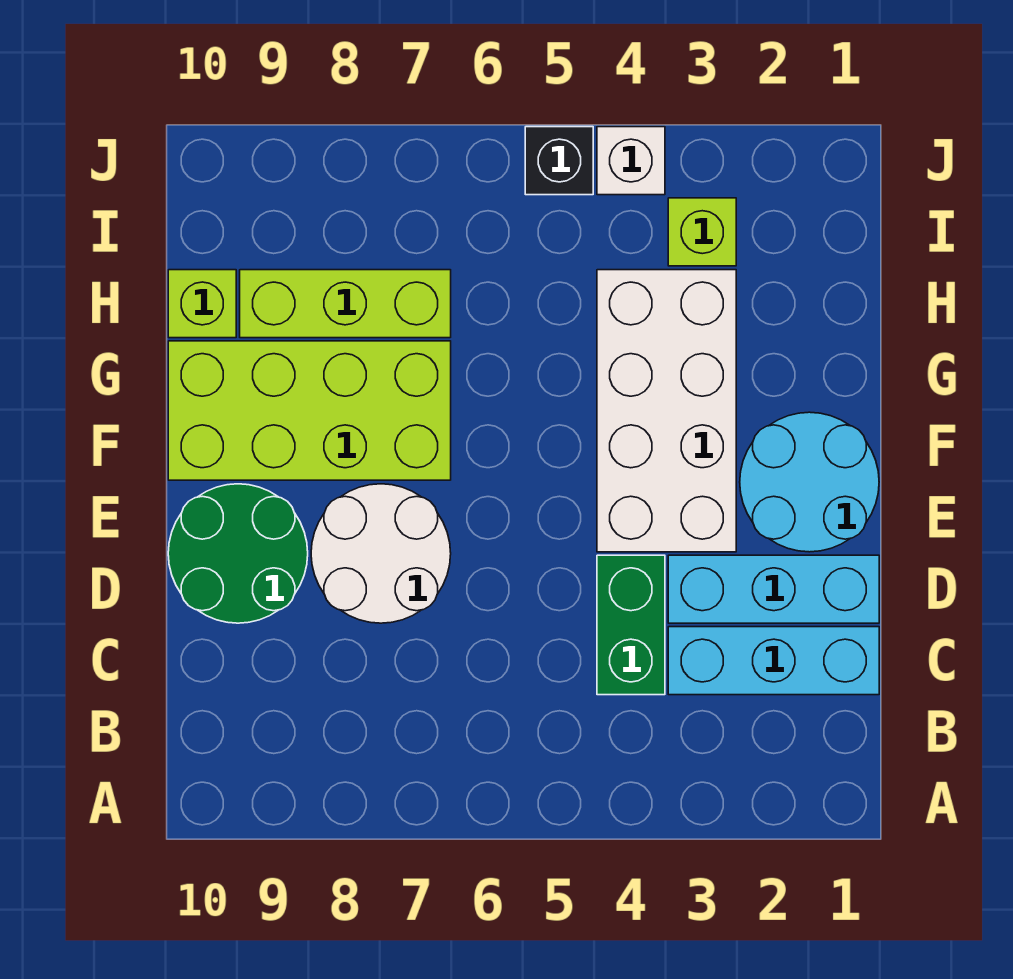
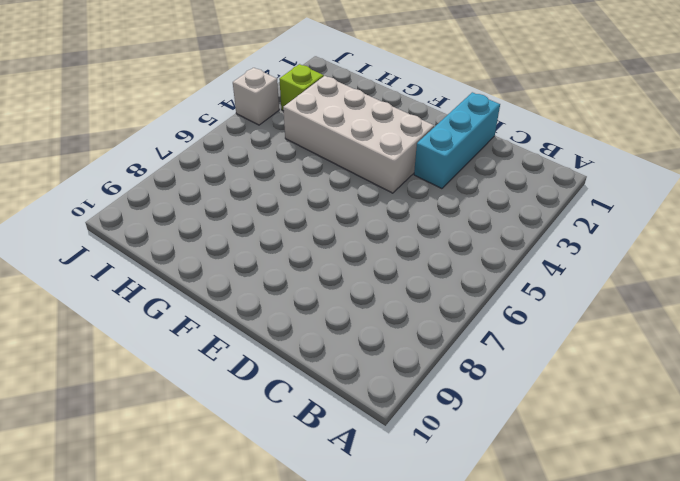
none -> cyan 1x3 brick [668,627,879,695]
none -> green 1x2 brick [597,555,665,695]
none -> white 2x2 round brick [311,484,451,623]

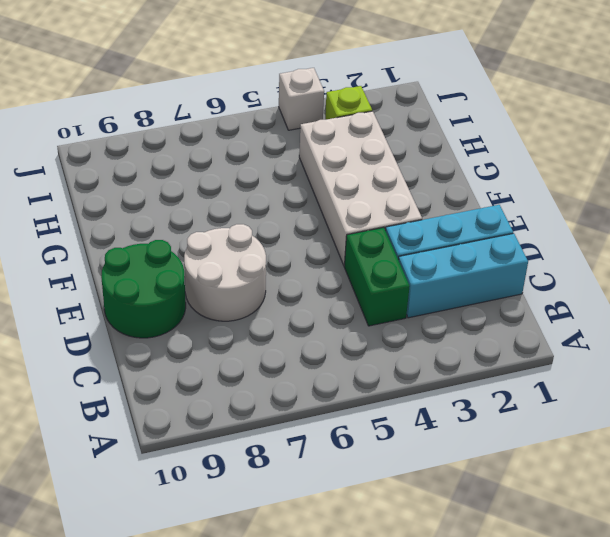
none -> cyan 2x2 round brick [740,412,879,552]
none -> lime 2x4 brick [168,341,451,480]
none -> lime 1x3 brick [240,270,451,338]

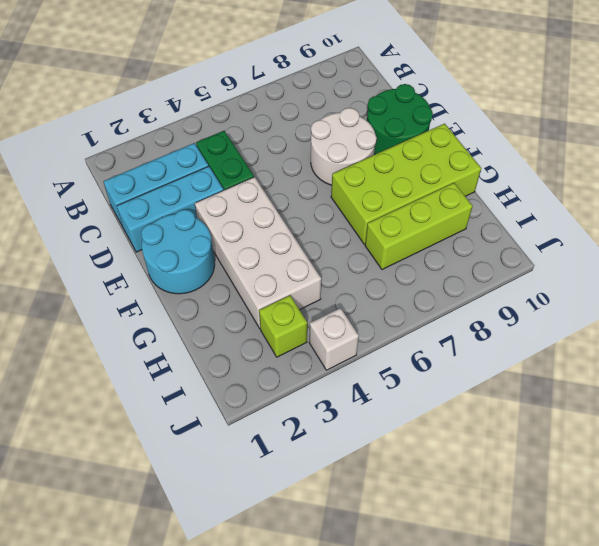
none -> lime 1x1 brick [168,270,236,338]
none -> black 1x1 brick [525,127,593,195]

